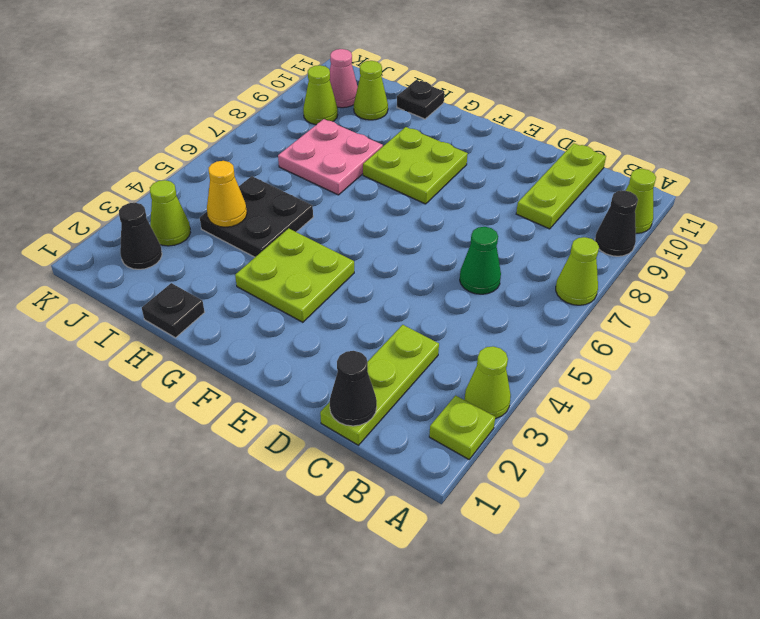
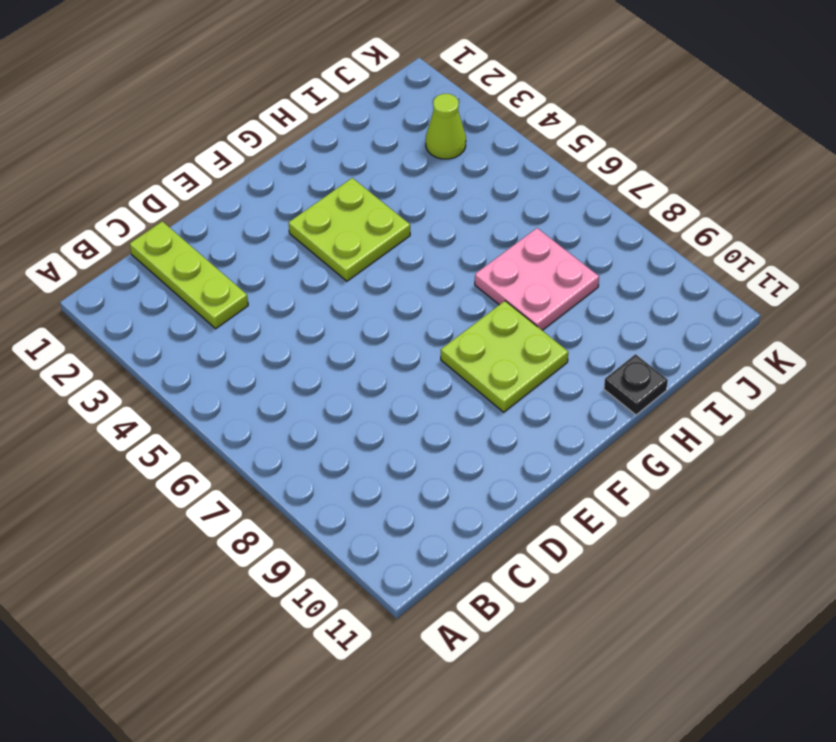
none -> lime 1x1 plate [429,395,495,459]
none -> lime 1x1 cone [465,346,511,419]
none -> lime 1x1 cone [556,237,599,305]

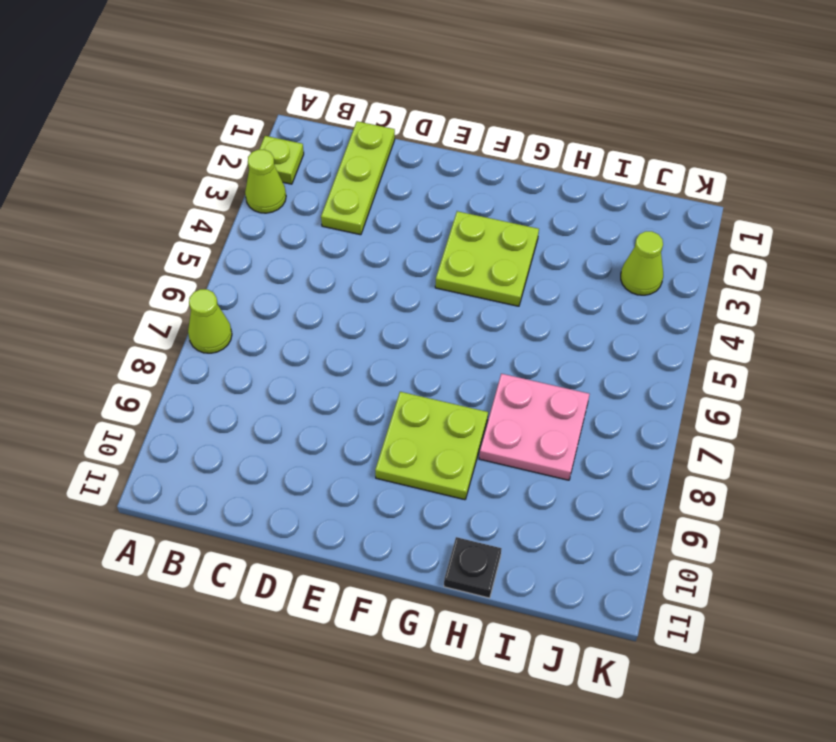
none -> black 1x1 cone [595,190,638,256]
none -> lime 1x1 cone [625,169,656,234]
none -> green 1x1 cone [460,227,501,294]

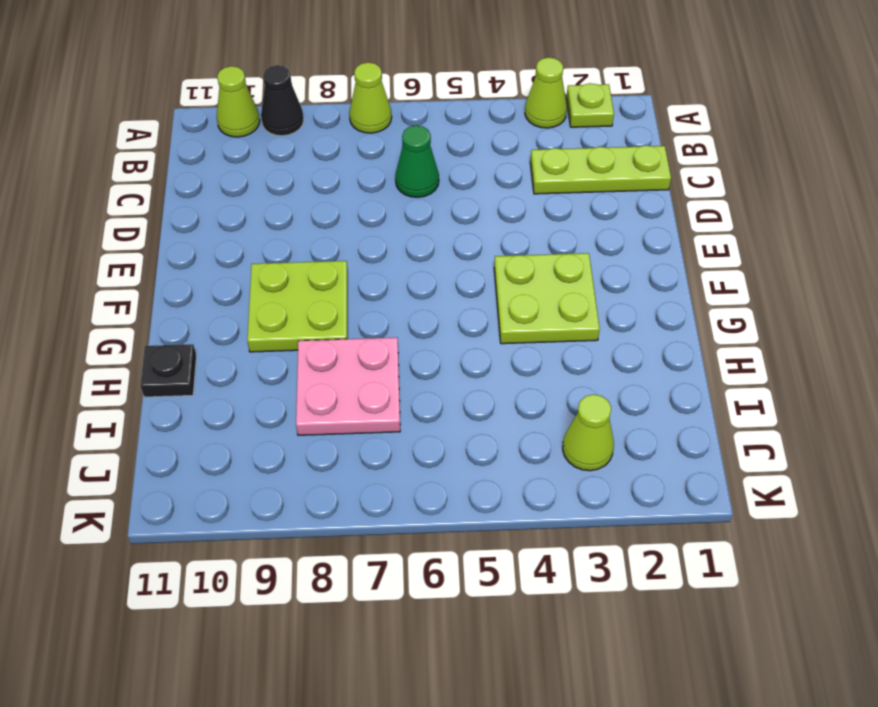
none -> lime 1x3 plate [516,143,606,229]
none -> black 1x1 plate [142,283,205,338]
none -> black 2x2 plate [200,176,313,257]

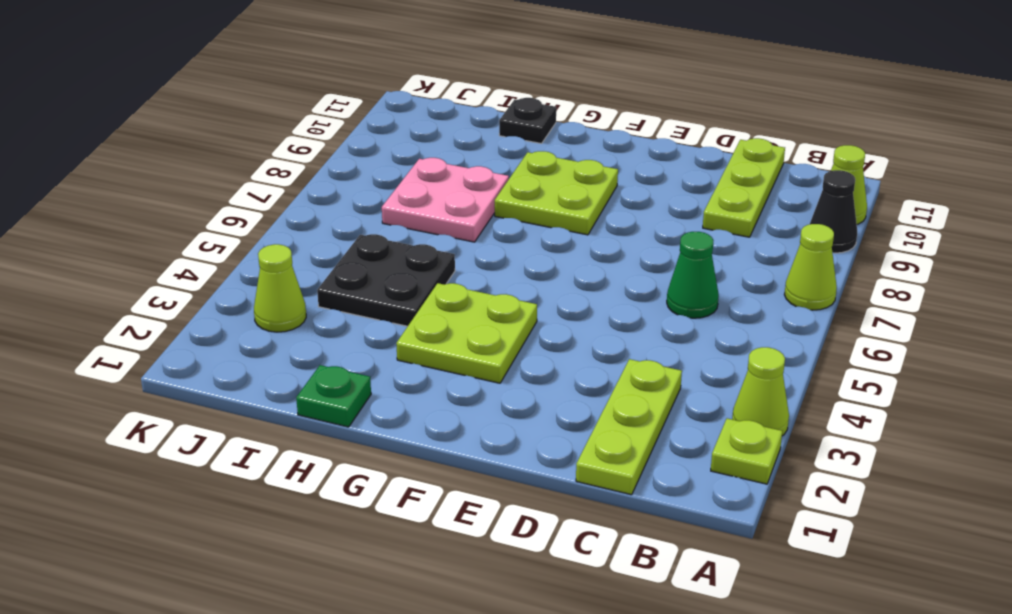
green 1x1 plate [296,365,371,427] -> black 1x1 plate [142,283,205,338]
none -> lime 1x1 cone [354,61,388,120]
none -> black 1x1 cone [119,203,162,269]
none -> lime 1x1 cone [303,65,338,125]

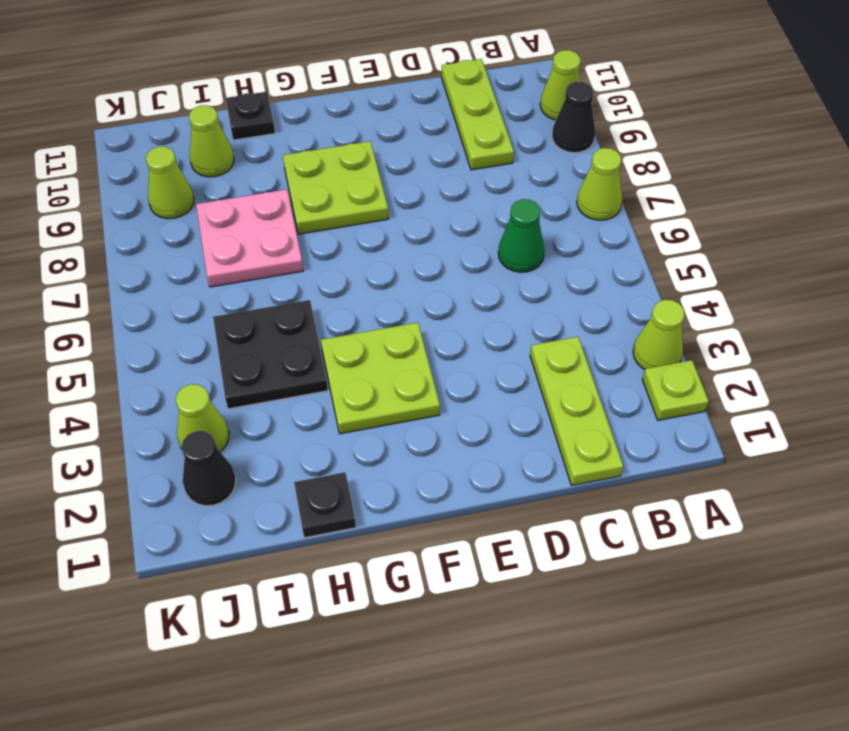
none -> pink 1x1 cone [330,49,358,108]
none -> black 1x1 cone [329,351,377,426]
none -> yellow 1x1 cone [207,161,247,227]

